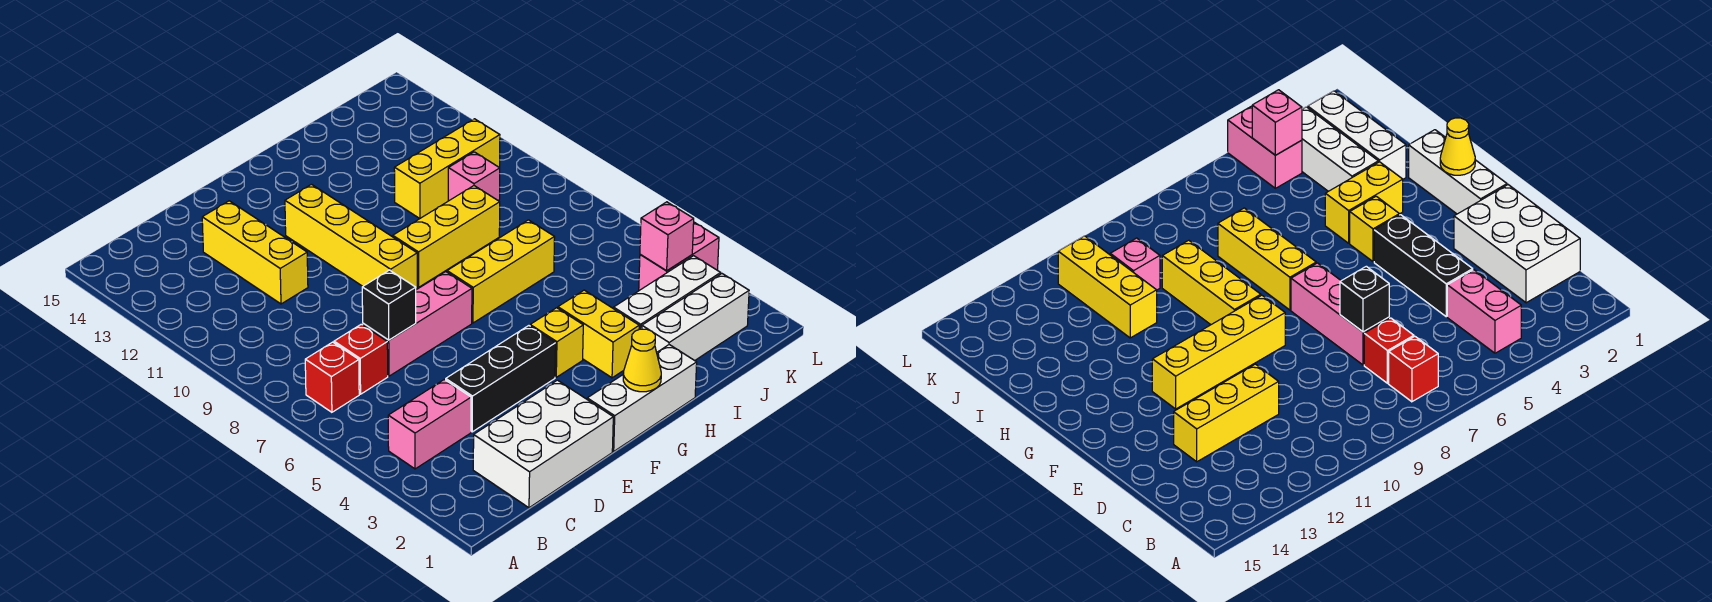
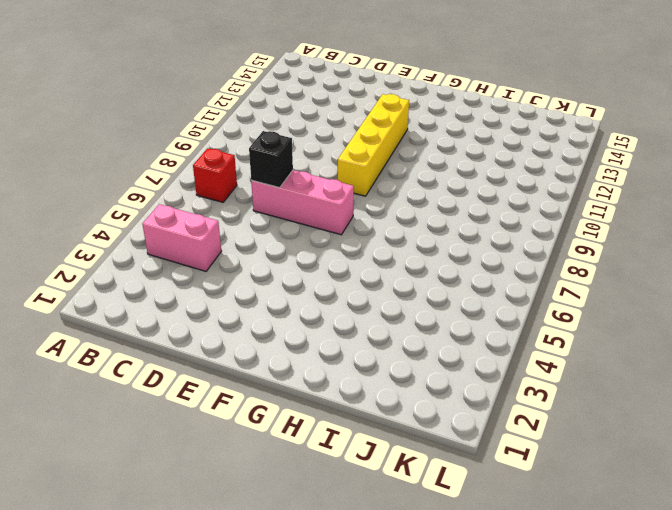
none -> white 2x3 brick [473,380,613,508]
none -> red 1x1 brick [334,324,388,394]
none -> black 1x3 brick [446,326,556,432]

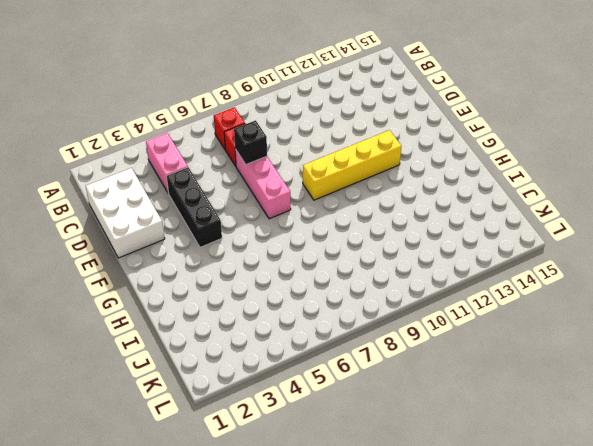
none -> yellow 1x3 brick [202,201,308,304]
none -> white 1x3 brick [587,345,697,451]
none -> yellow 1x1 brick [530,308,583,377]

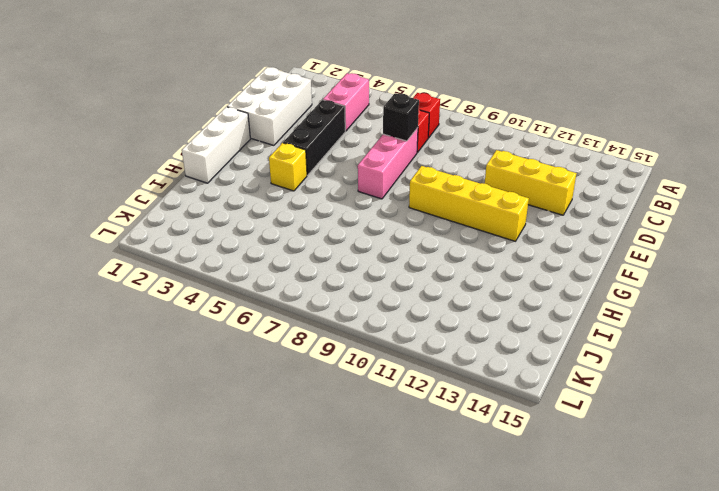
none -> yellow 1x3 brick [447,220,555,323]
none -> yellow 1x3 brick [393,186,500,287]
none -> yellow 1x2 brick [558,290,639,378]

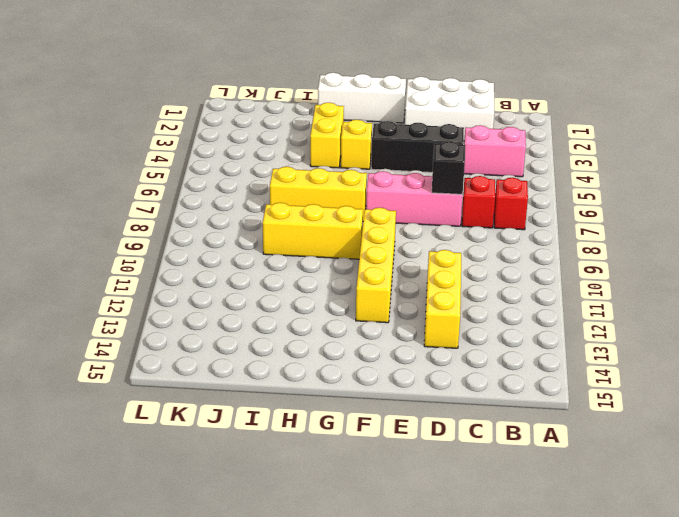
none -> white 1x3 brick [642,274,749,361]
none -> white 1x3 brick [614,256,721,329]
none -> yellow 1x3 brick [394,119,500,219]

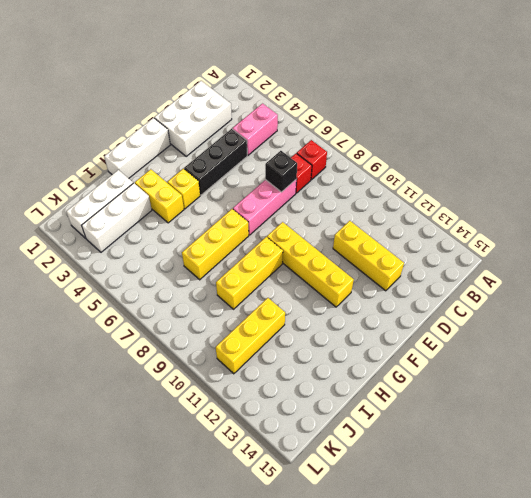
none -> pink 1x1 brick [448,152,500,201]
none -> pink 1x2 brick [639,222,719,290]
none -> yellow 1x1 cone [623,329,661,392]

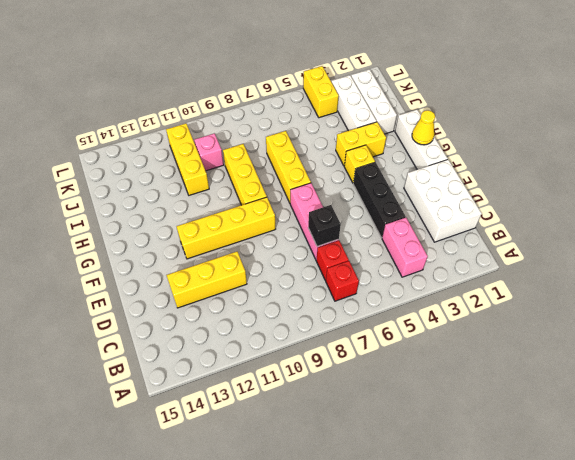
yellow 1x2 brick [303,66,339,118] -> pink 1x2 brick [639,222,719,290]
none -> pink 1x1 brick [640,202,694,271]

